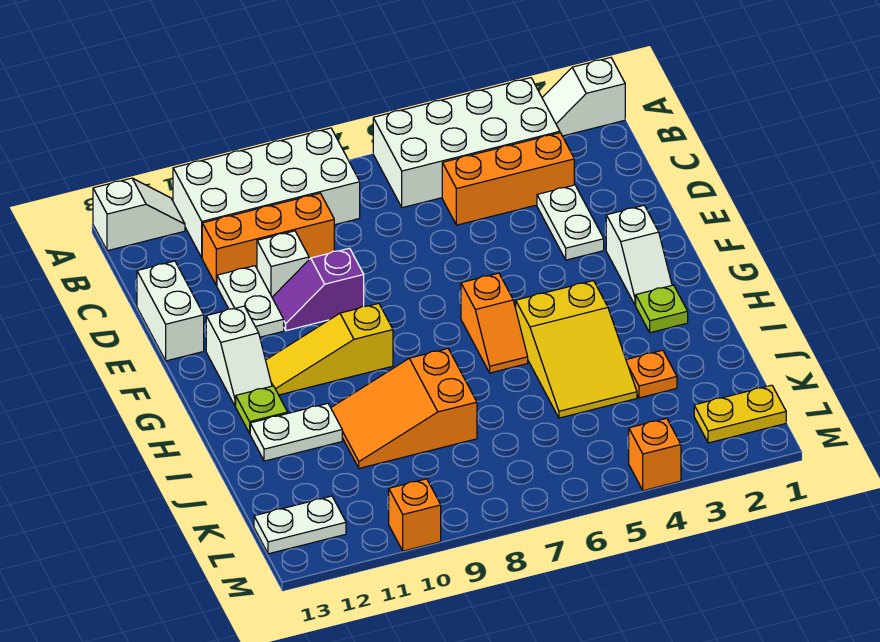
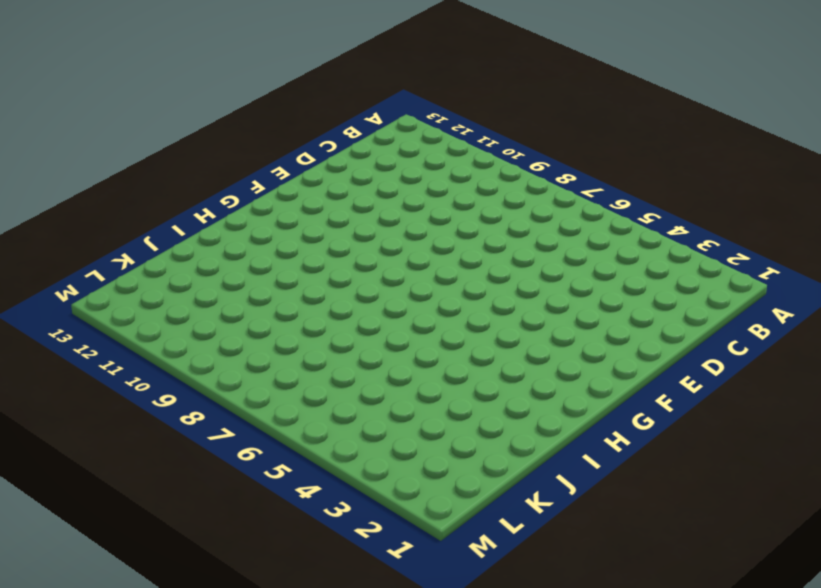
none -> white 1x2 slope [542,58,625,136]
none -> white 2x4 brick [373,78,560,208]
none -> white 2x4 brick [173,128,360,258]

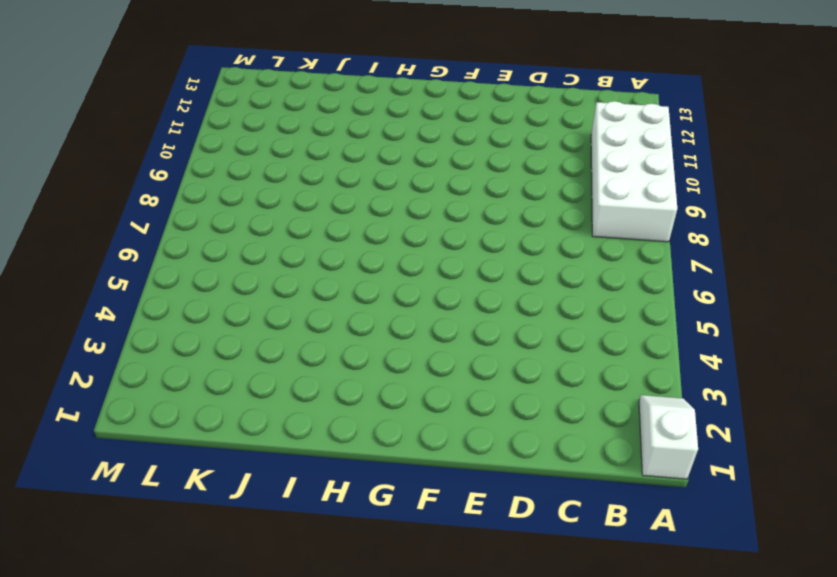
none -> white 2x4 brick [373,78,560,208]
none -> white 1x2 slope [93,178,185,251]
none -> orange 1x3 brick [442,133,574,225]

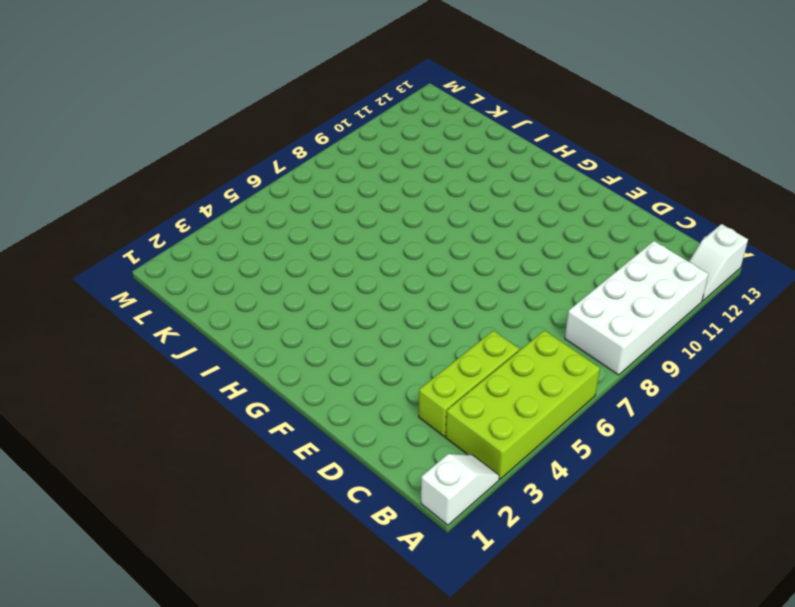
lime 2x4 brick [446,330,600,479] -> white 2x4 brick [373,78,560,208]
lime 1x3 brick [419,331,519,436] -> orange 1x3 brick [442,133,574,225]
none -> orange 1x3 brick [202,193,334,286]
none -> white 1x2 plate [537,185,604,260]
none -> white 1x1 brick [257,231,309,297]

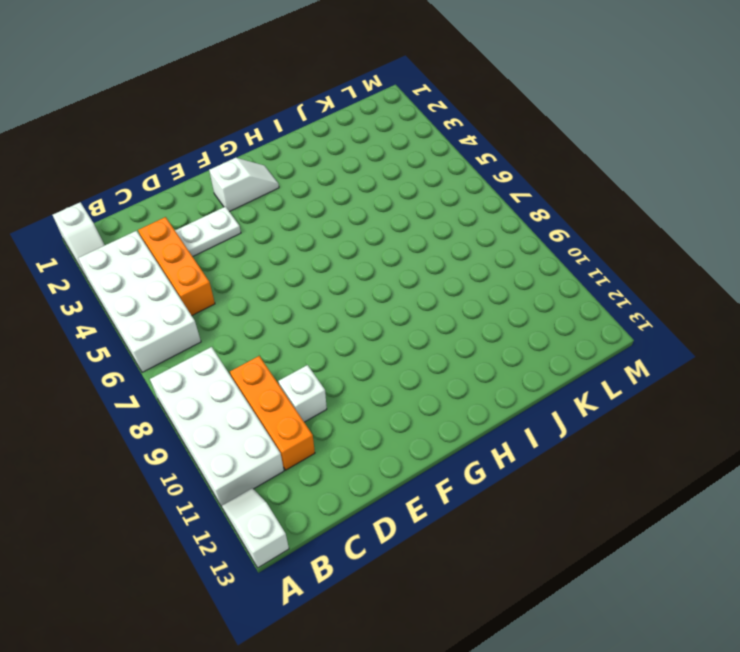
none -> white 1x2 plate [217,266,284,337]
none -> white 1x2 brick [137,261,204,361]
none -> purple 1x2 slope [272,248,364,331]

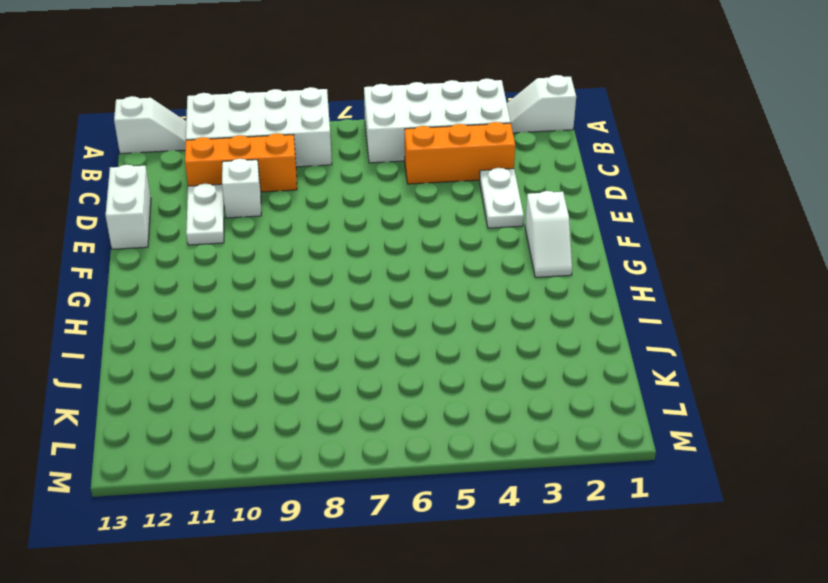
none -> purple 1x2 slope [272,248,364,331]
none -> white 1x2 slope [206,306,272,406]
none -> orange 1x2 slope [461,273,528,373]

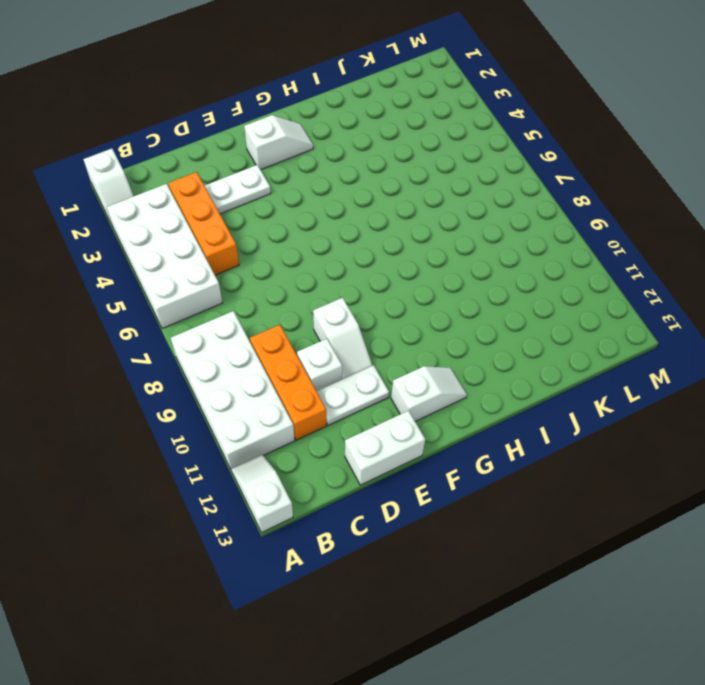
white 1x2 slope [313,298,372,379] -> purple 1x2 slope [272,248,364,331]
none -> orange 1x2 slope [461,273,528,373]
none -> yellow 1x3 slope [266,303,393,395]
none -> lime 1x1 plate [636,285,688,333]

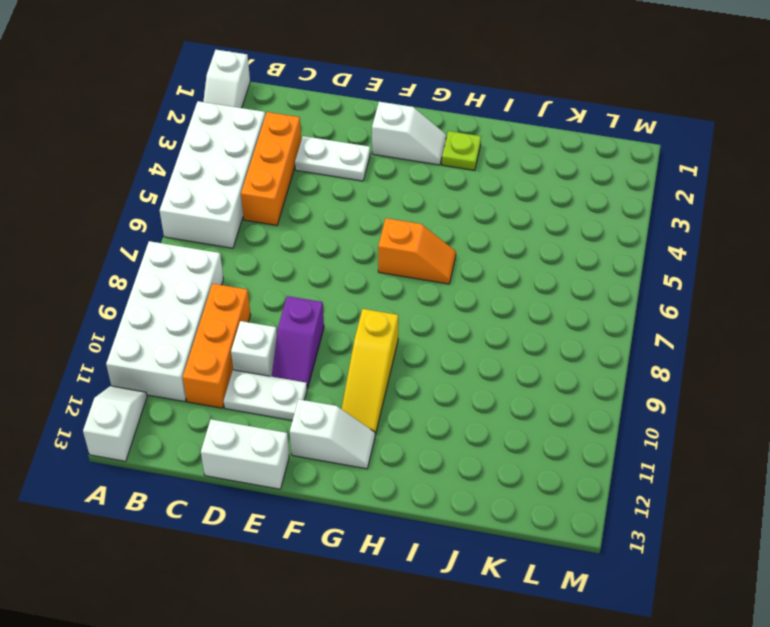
none -> yellow 2x3 slope [516,281,637,418]
none -> lime 1x1 plate [236,386,288,433]
none -> orange 2x3 slope [331,349,477,468]

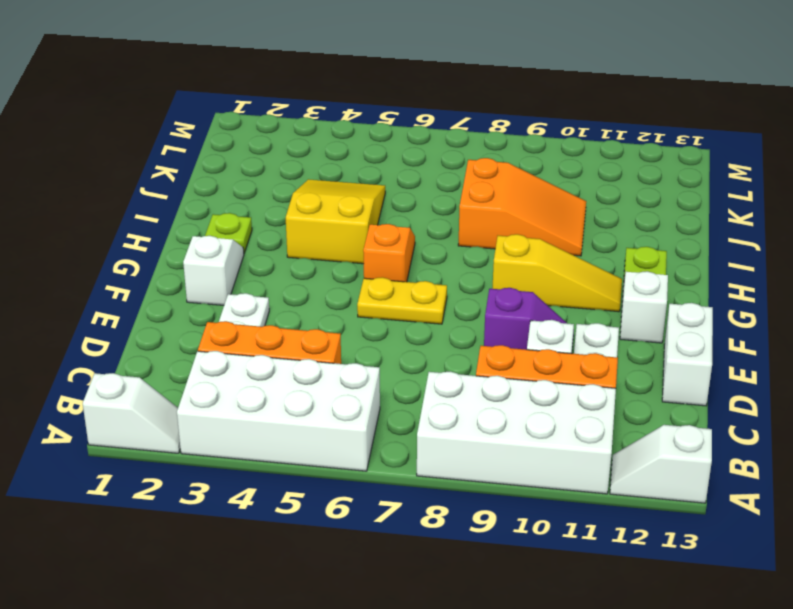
yellow 1x2 plate [357,277,447,324] -> yellow 1x2 plate moved to [694,385,786,443]
none -> white 1x2 plate [250,404,342,461]
none -> orange 1x1 plate [626,350,677,398]
none -> white 1x2 plate [254,496,346,554]

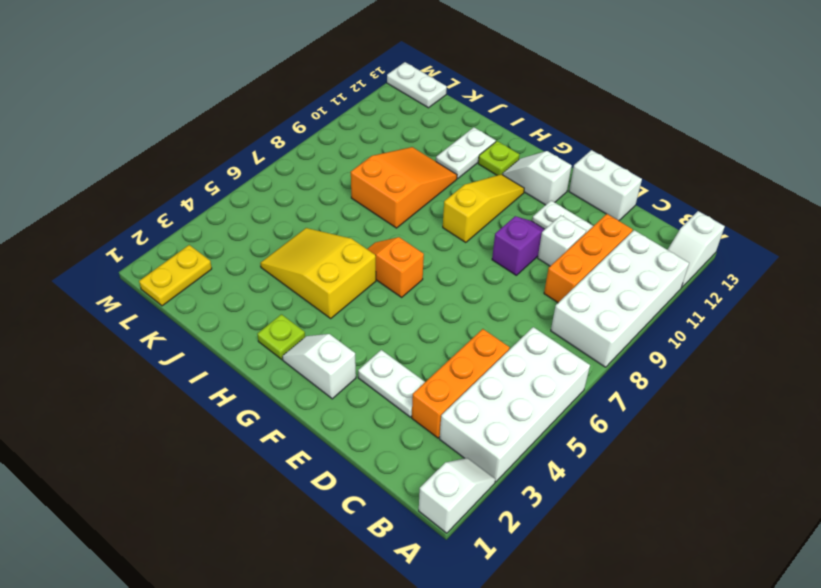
white 1x2 plate [387,62,447,108] -> white 1x2 plate turned to [254,496,346,554]
none -> orange 1x1 plate [626,350,677,398]
none -> orange 1x1 brick [629,418,681,491]
none -> orange 1x1 brick [389,479,441,551]

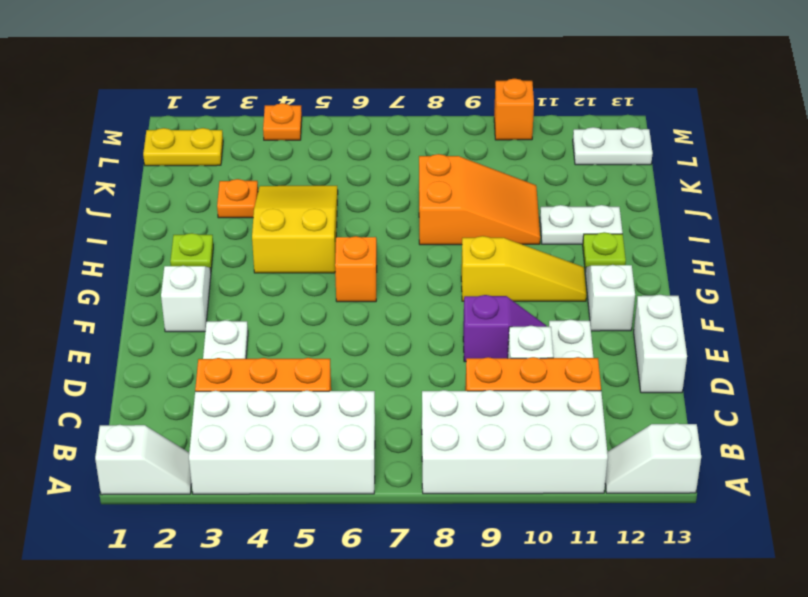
orange 1x1 plate [263,103,302,140] -> orange 1x1 brick [629,418,681,491]

